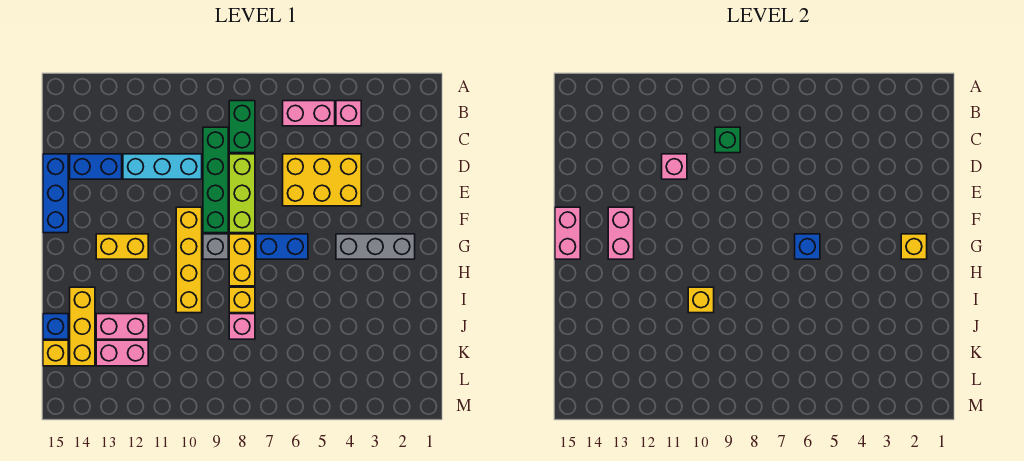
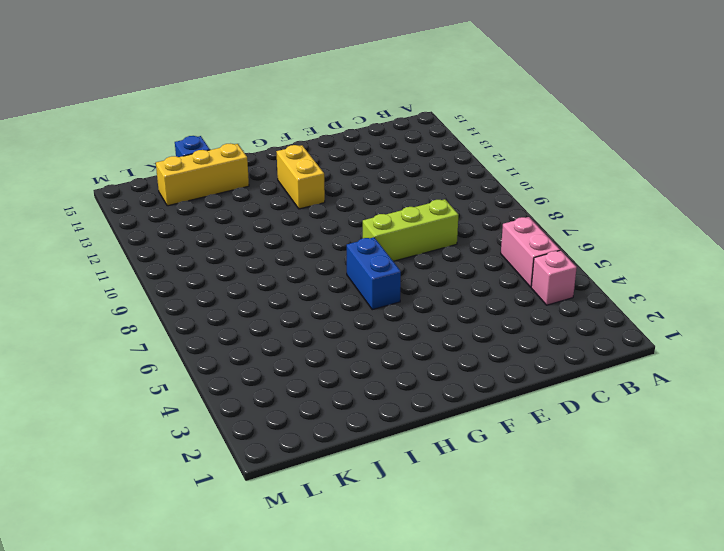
none -> green 1x2 brick [229,101,255,153]
none -> green 1x4 brick [203,127,228,233]
none -> yellow 2x3 brick [283,154,361,206]

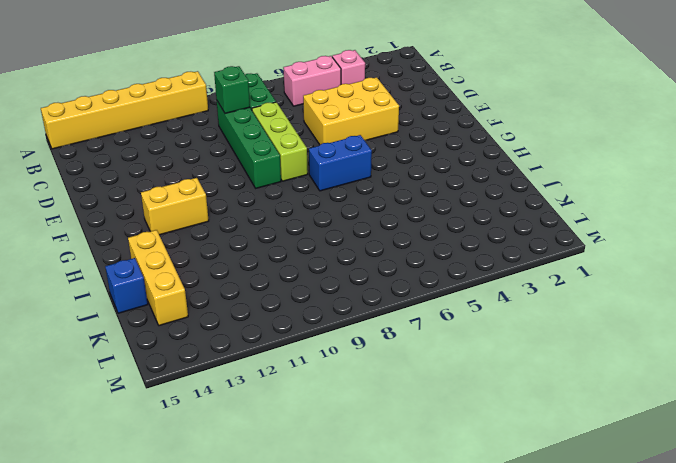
yellow 1x6 brick [41,71,208,149] -> none
none -> cyan 1x3 brick [123,154,202,179]
none -> blue 1x2 brick [70,154,122,179]
none -> blue 1x3 brick [43,154,68,233]

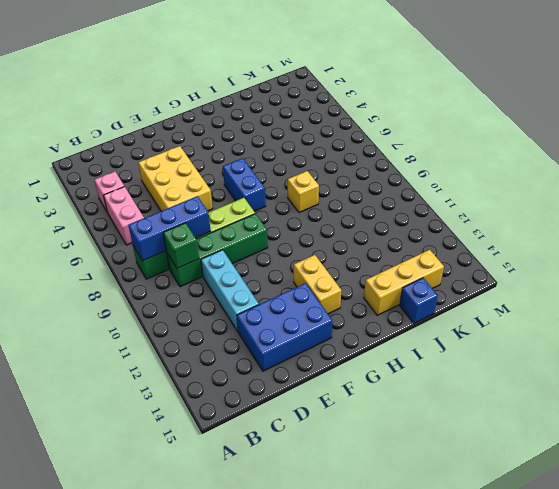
blue 1x3 brick [129,196,211,261] -> blue 1x3 brick moved to [43,154,68,233]
blue 2x3 brick [237,283,333,371] -> blue 1x2 brick [70,154,122,179]
none -> yellow 1x4 brick [176,207,202,313]
none -> grey 1x3 brick [336,234,415,259]
none -> yellow 1x2 brick [229,234,255,286]

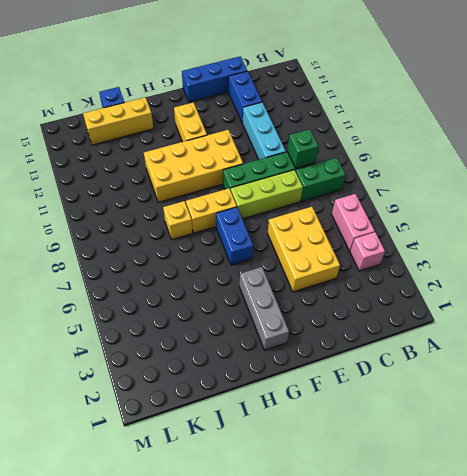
yellow 2x4 brick [144,130,243,202] -> yellow 1x4 brick [176,207,202,313]
none -> grey 1x1 brick [203,234,228,259]
none -> pink 1x1 brick [229,314,255,339]
none -> pink 1x2 brick [96,314,148,339]

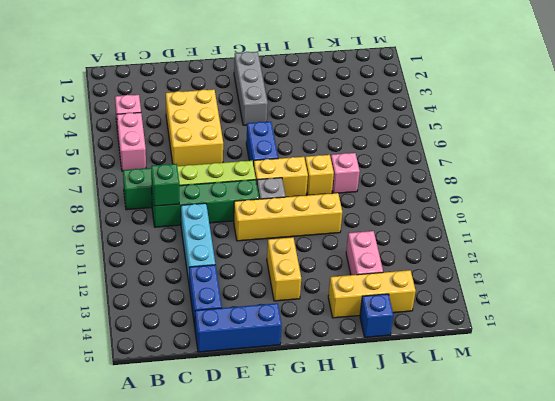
none -> pink 1x2 brick [96,340,148,366]
none -> yellow 1x1 brick [43,340,68,366]
none -> pink 1x1 brick [662,154,687,179]

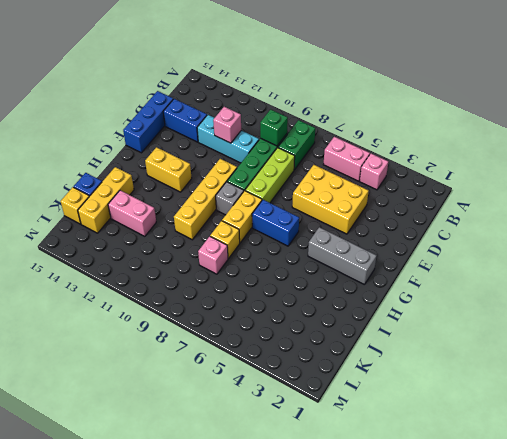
none -> pink 1x2 brick [96,340,148,366]
none -> pink 1x2 brick [608,207,634,259]
none -> pink 1x2 brick [555,207,580,259]

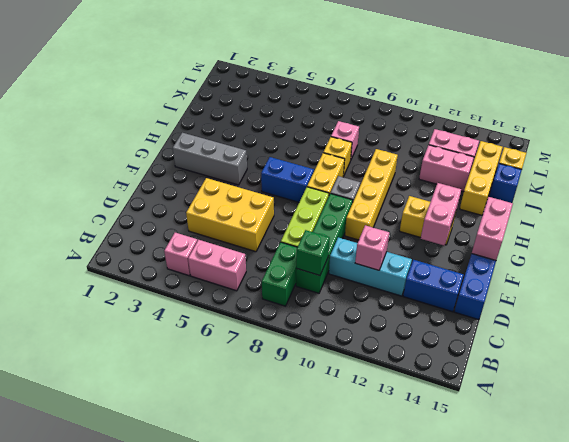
none -> yellow 1x1 brick [901,234,927,259]
none -> blue 1x1 brick [795,234,820,259]
none -> yellow 1x1 brick [688,287,714,313]

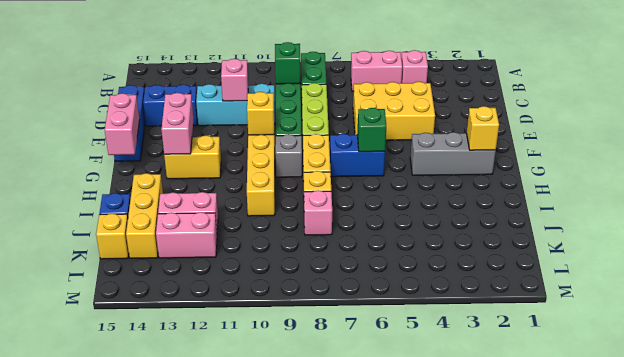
yellow 1x1 brick [247,92,274,135] -> yellow 1x1 brick moved to [688,287,714,313]
green 1x1 brick [357,108,386,152] -> blue 1x1 brick [795,234,820,259]

